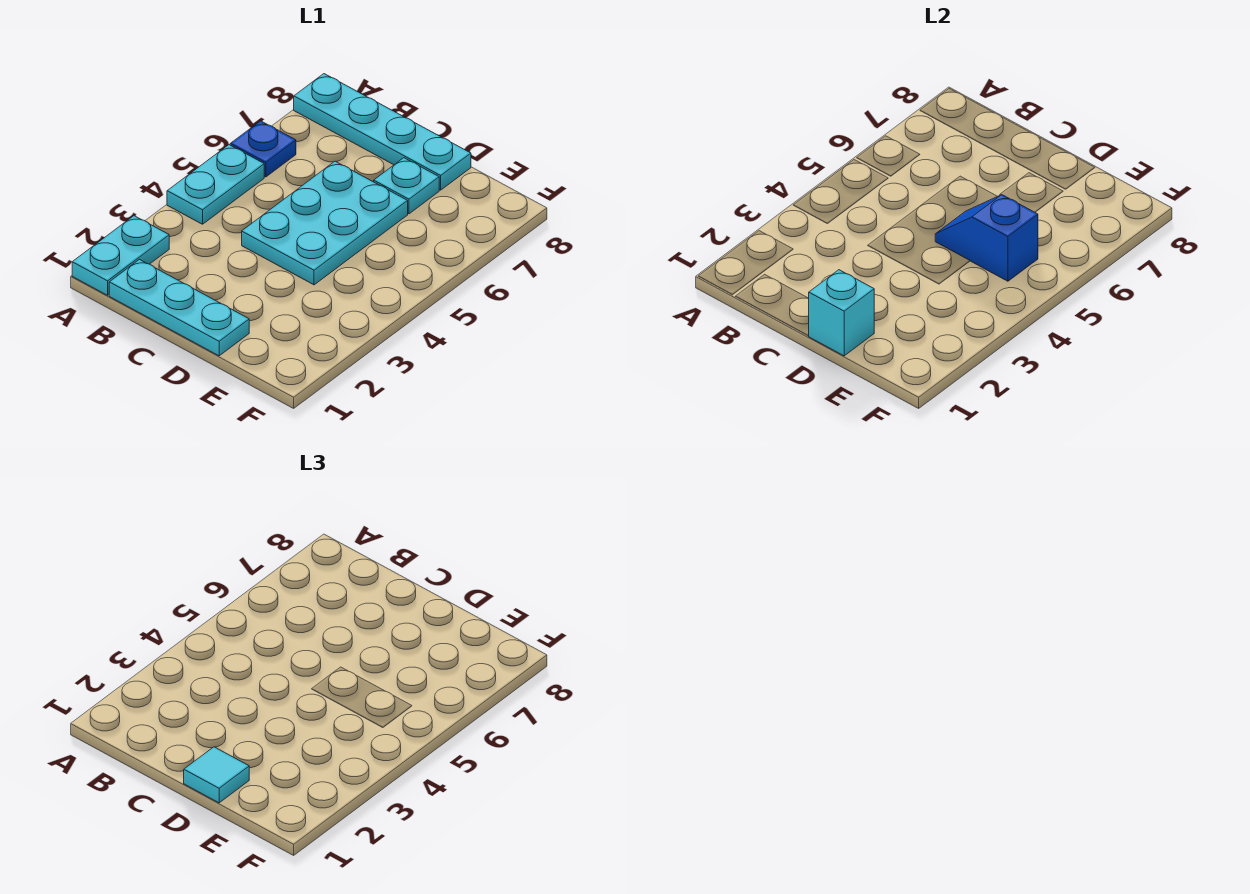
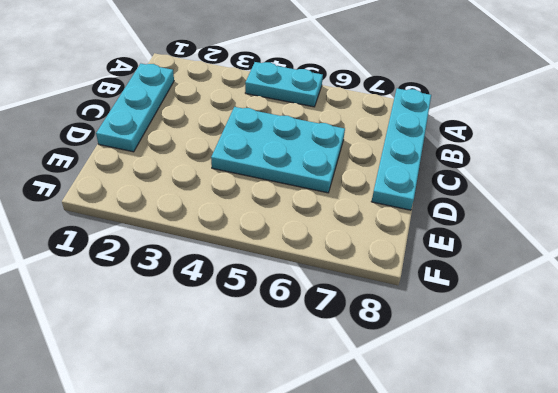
none -> cyan 1x2 plate [72,216,169,295]
none -> blue 1x1 plate [230,121,296,177]

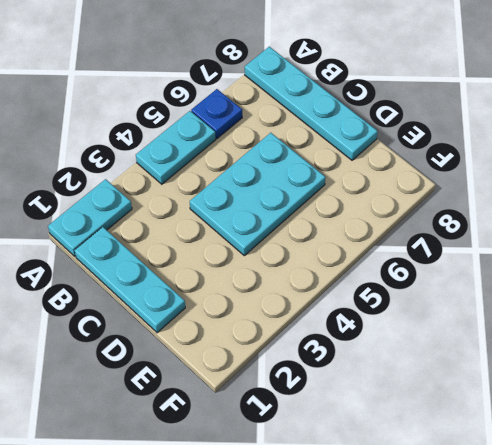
none -> cyan 1x1 plate [374,158,439,214]
none -> cyan 1x1 brick [809,270,874,356]

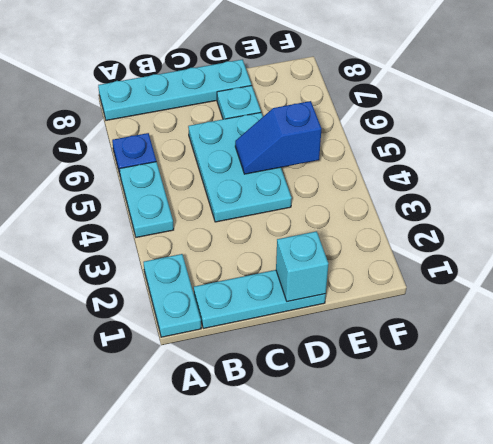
none -> cyan 1x1 tile [184,747,249,803]

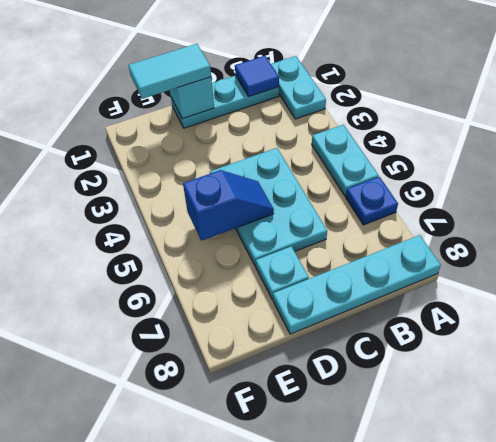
blue 1x1 tile [235,56,279,97] -> none
cyan 1x2 tile [128,44,211,99] -> cyan 1x1 tile [184,747,249,803]

